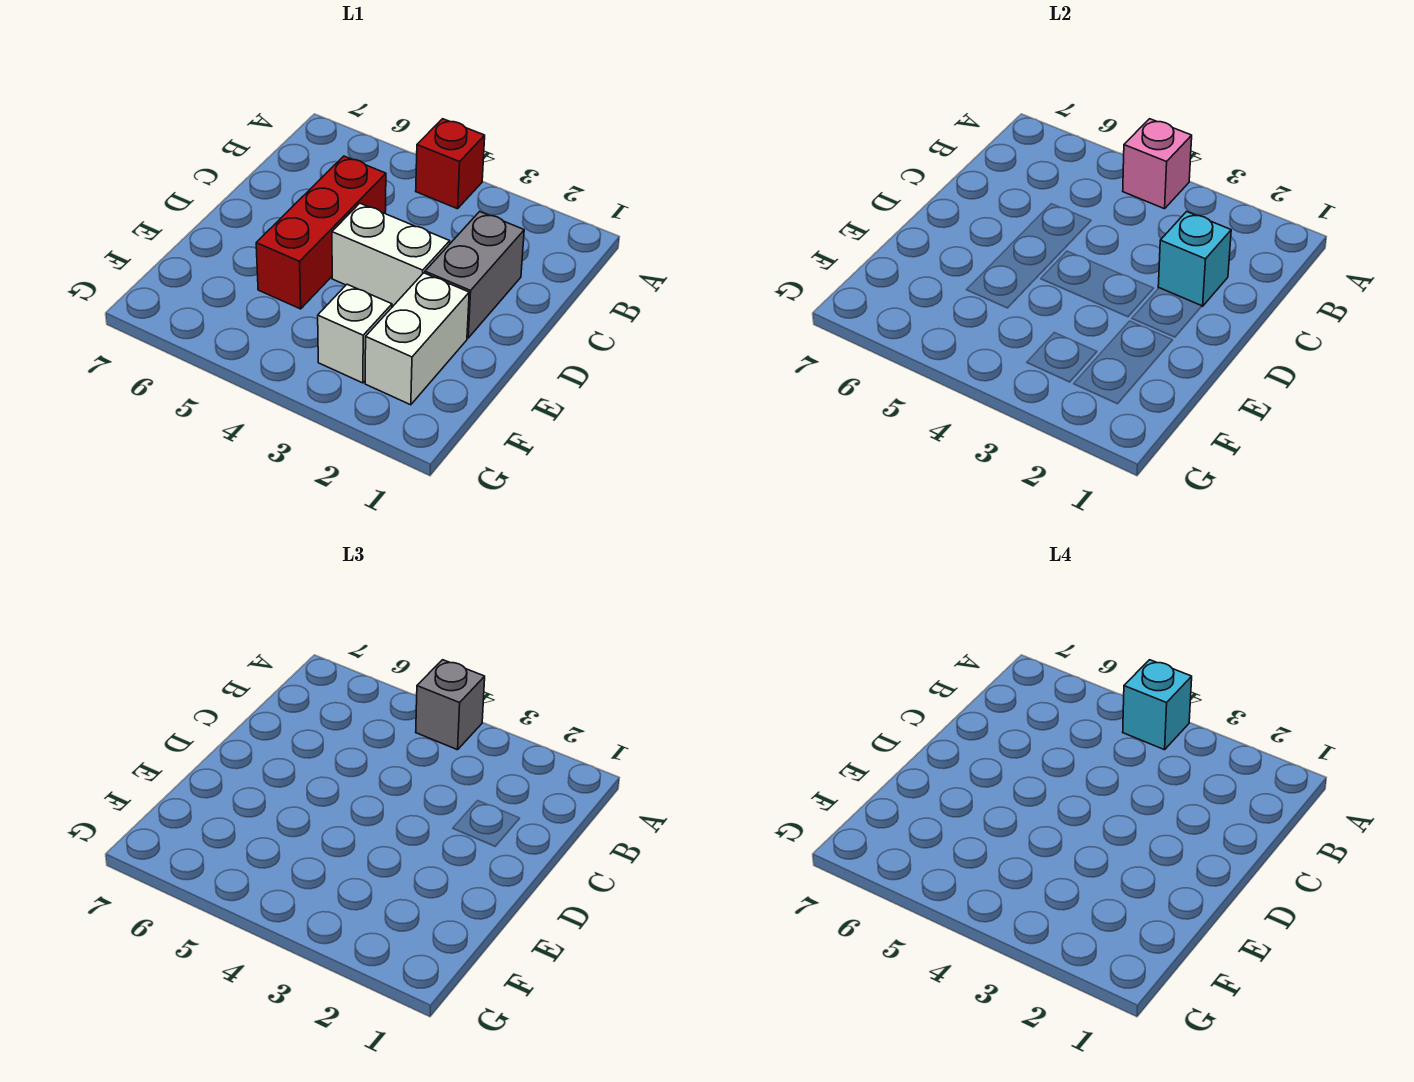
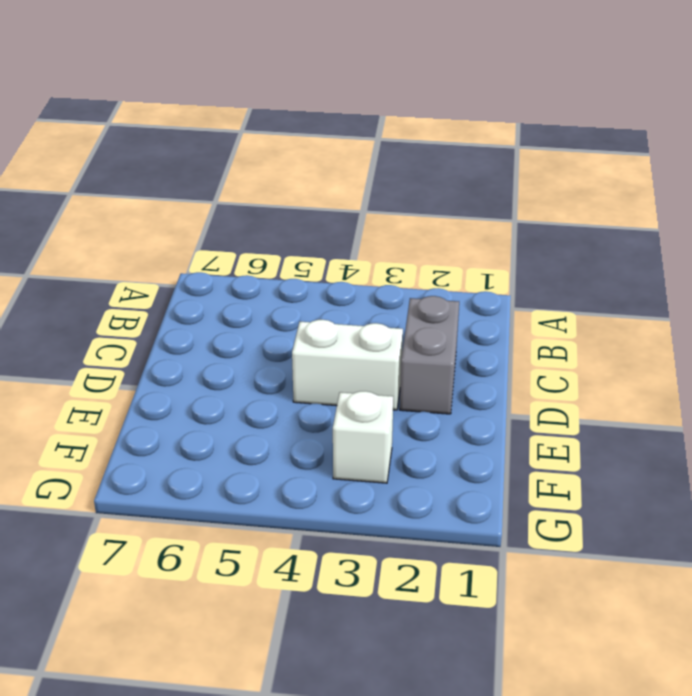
none -> red 1x1 brick [416,119,485,209]
none -> red 1x3 brick [256,156,386,309]

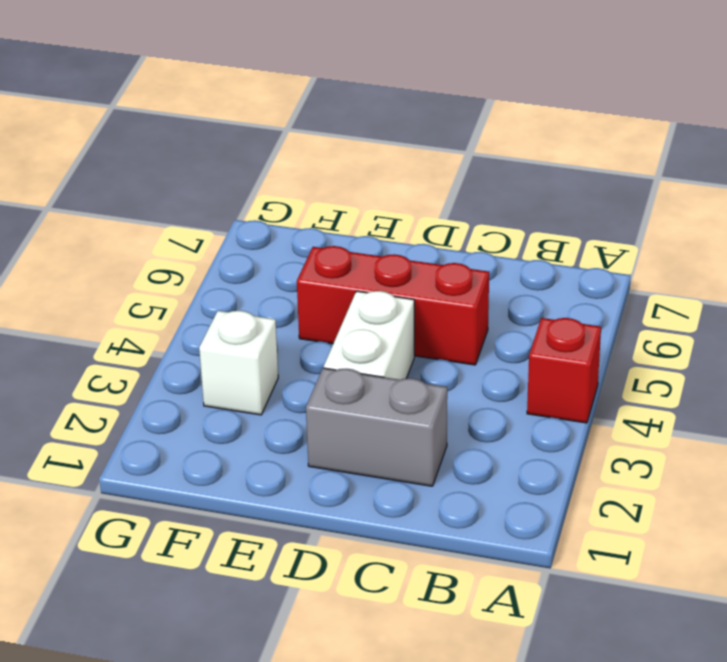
none -> white 1x2 brick [365,273,469,405]
none -> pink 1x1 brick [1123,119,1192,209]

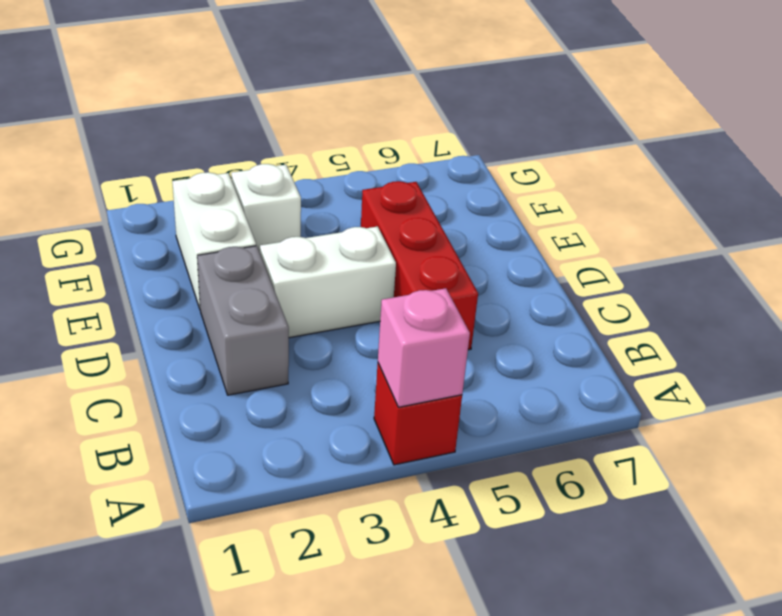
none -> cyan 1x1 brick [1158,212,1231,306]
none -> grey 1x1 brick [416,660,485,750]

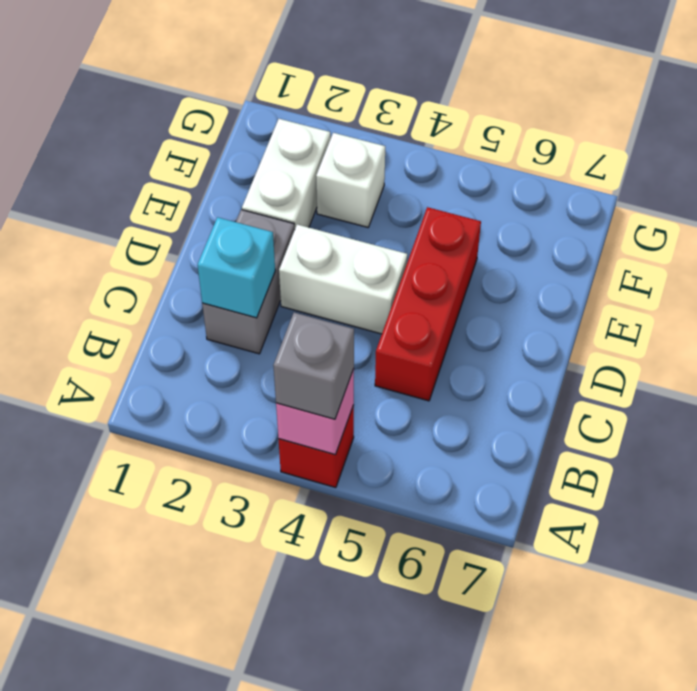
none -> cyan 1x1 brick [1123,660,1192,750]

